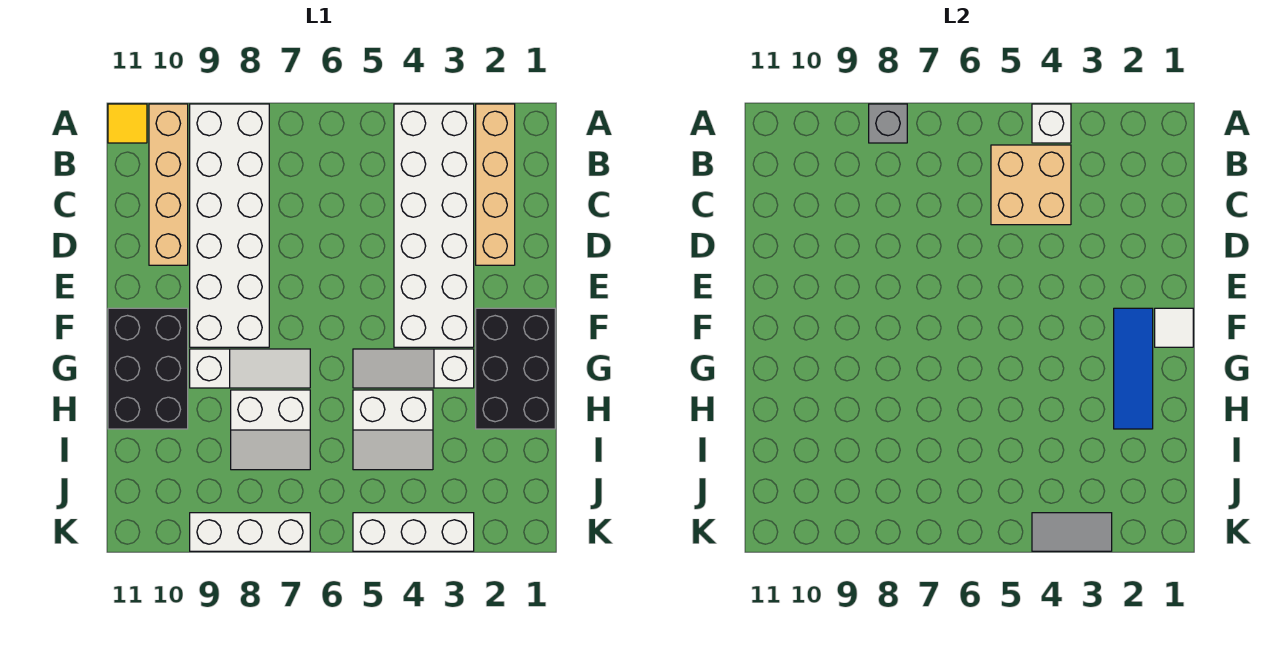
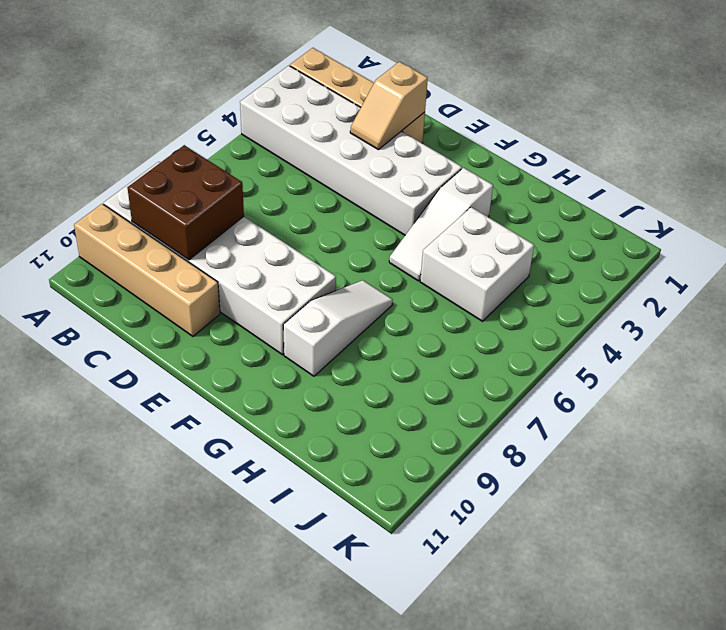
brown 2x2 brick [127,145,244,260] -> none
tan 1x2 slope [350,62,428,150] -> none
white 2x2 brick [420,207,534,321] -> white 2x2 slope [353,390,433,470]
none -> yellow 1x1 tile [108,104,147,143]
none -> black 2x3 brick [476,308,555,429]
none -> black 2x3 brick [108,308,188,429]

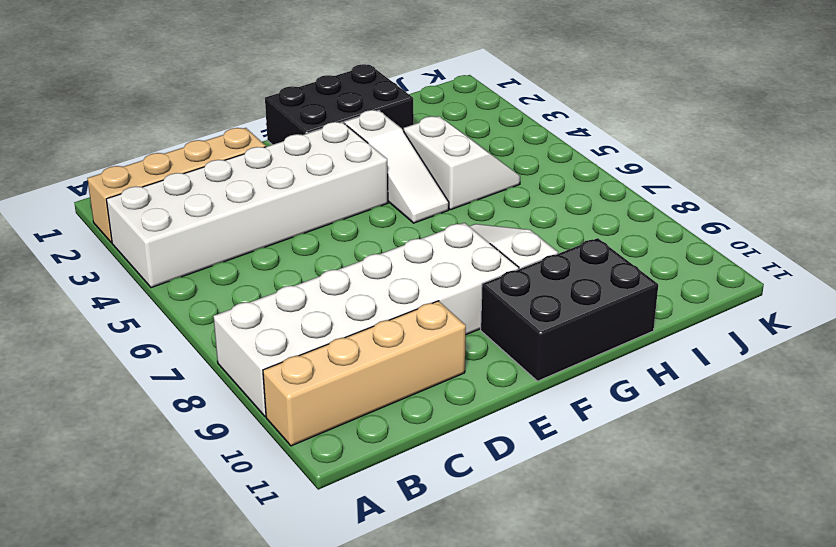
none -> yellow 1x1 tile [108,104,147,143]
none -> white 2x2 slope [231,390,310,470]
none -> white 1x3 brick [353,513,474,551]

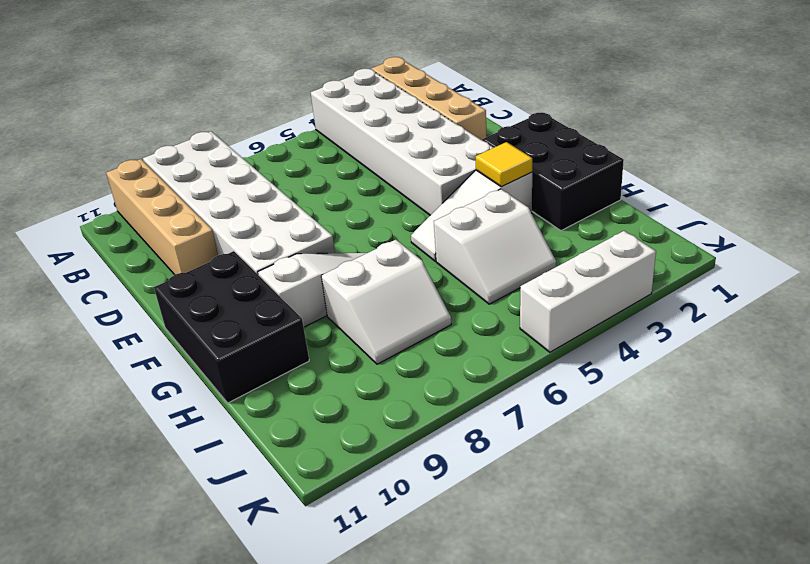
yellow 1x1 tile [475,142,532,187] -> yellow 1x1 tile moved to [108,104,147,143]
none -> white 1x3 brick [190,513,310,551]
none -> white 1x1 brick [1032,104,1071,143]
none -> grey 1x1 brick [869,104,907,143]

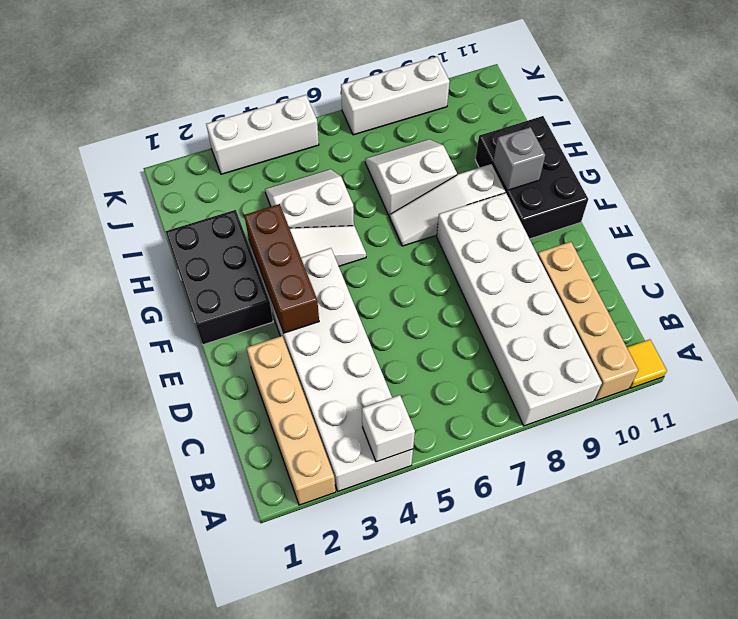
brown 1x3 brick [244,204,319,333] -> none
grey 1x1 brick [493,127,545,190] -> grey 1x1 brick moved to [869,104,907,143]
none -> tan 2x2 brick [991,145,1071,225]
none -> white 1x1 tile [1155,308,1193,347]
none -> blue 1x3 tile [1114,308,1153,429]

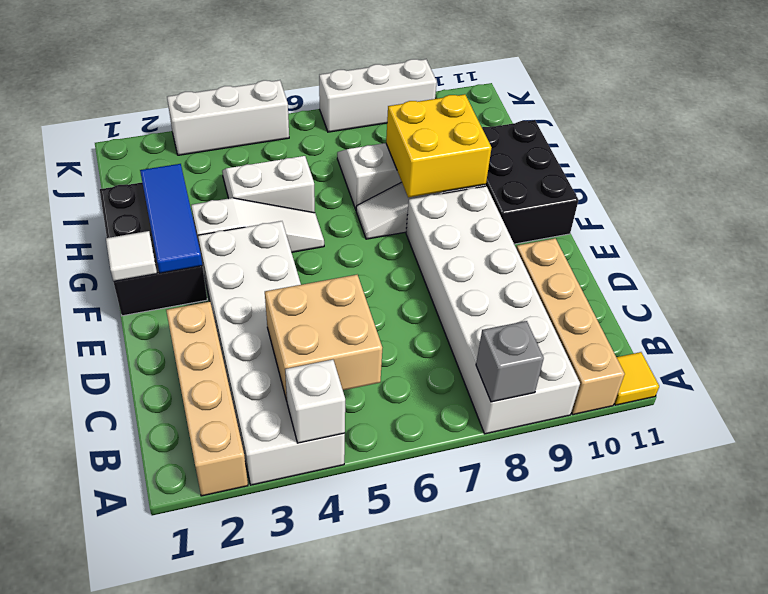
yellow 2x2 brick [386,94,492,197] -> none
none -> grey 1x2 tile [1032,513,1112,551]

